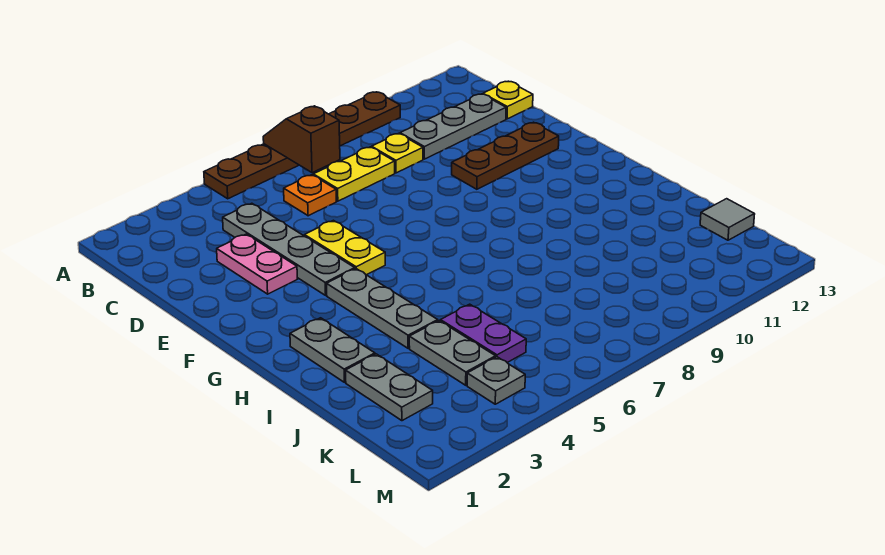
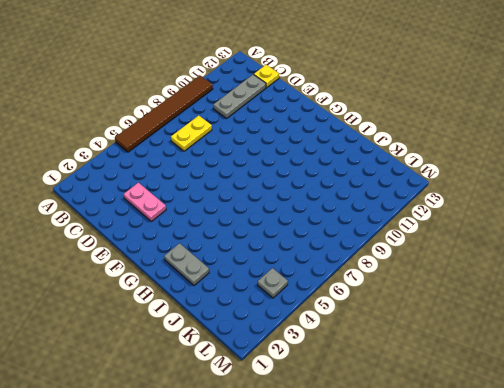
brown 1x6 tile [115,76,213,152] -> brown 1x6 plate [204,92,400,199]
none -> grey 1x4 plate [223,203,355,295]
none -> orange 1x1 plate [284,175,337,216]
none -> yellow 1x1 plate [372,133,423,173]

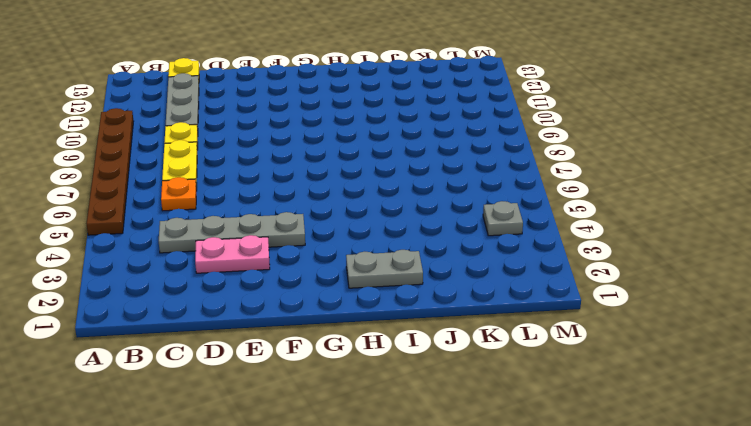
none -> yellow 1x2 plate [305,220,385,275]
none -> brown 1x3 plate [452,122,559,189]
none -> grey 1x3 plate [327,269,438,348]

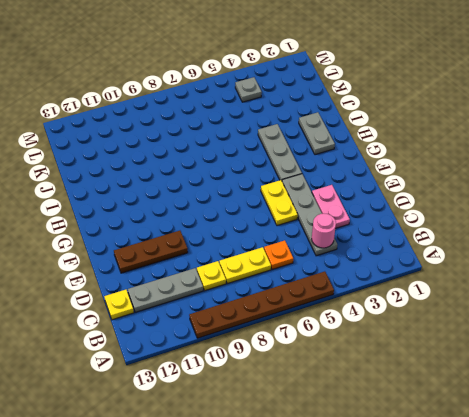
pink 1x1 round brick [312,213,336,248] -> none
none -> grey 1x2 plate [346,354,433,421]
none -> grey 1x2 plate [409,321,496,385]
none -> purple 1x2 plate [441,304,526,362]

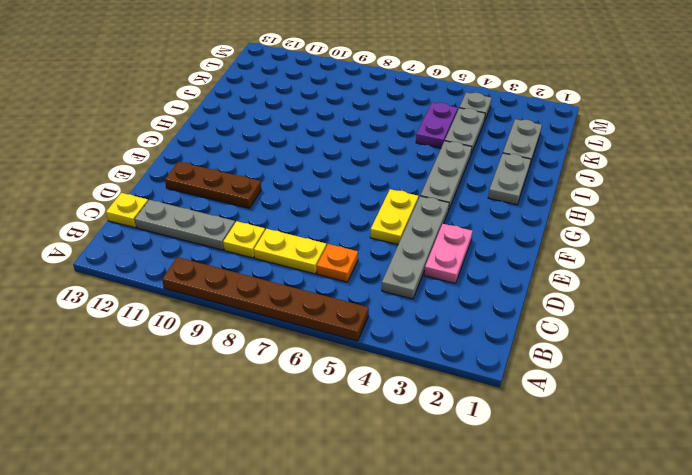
none -> grey 1x1 tile [700,199,755,240]
none -> brown 1x2 slope [263,106,340,173]

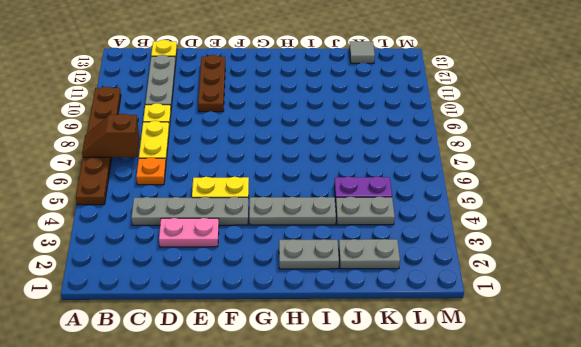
none -> grey 1x1 plate [467,357,525,404]

